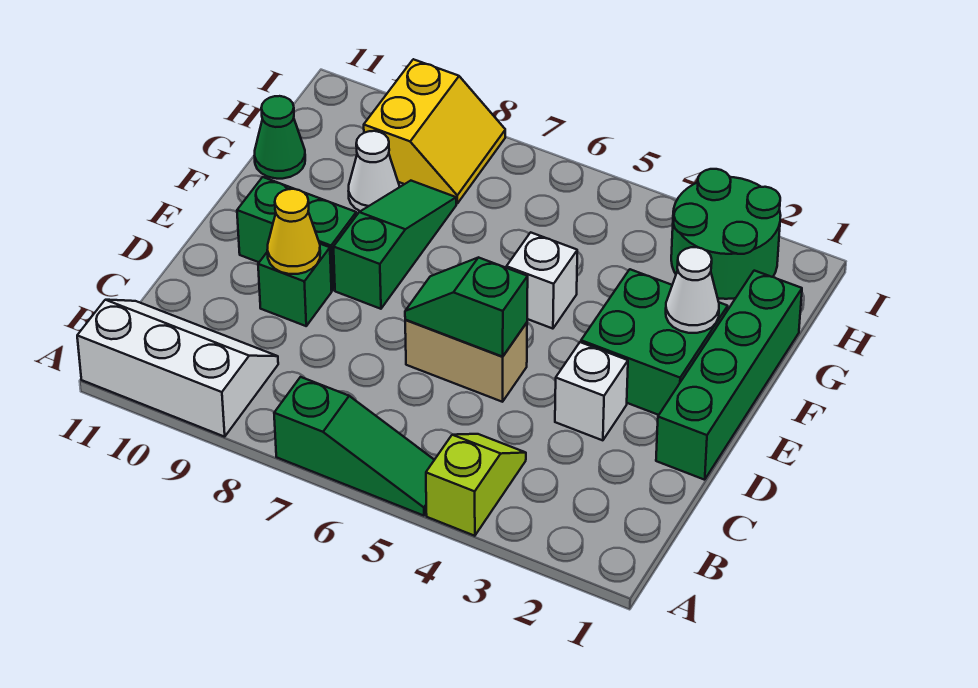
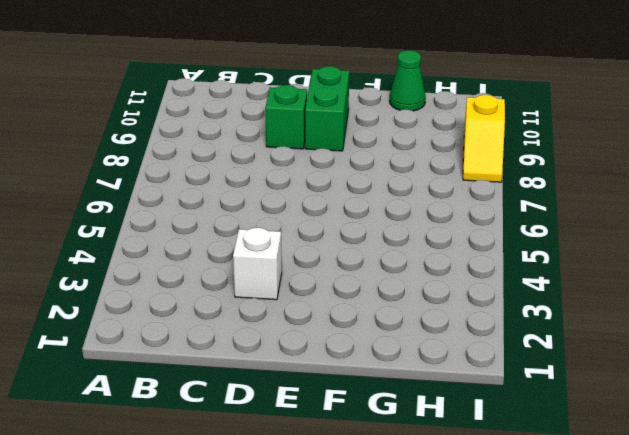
yellow 1x2 slope [463,95,505,182] -> yellow 2x2 slope [364,59,505,204]
none -> lime 1x2 slope [426,434,526,536]
none -> green 1x3 slope [274,377,434,516]
none -> white 2x3 slope [77,300,278,437]

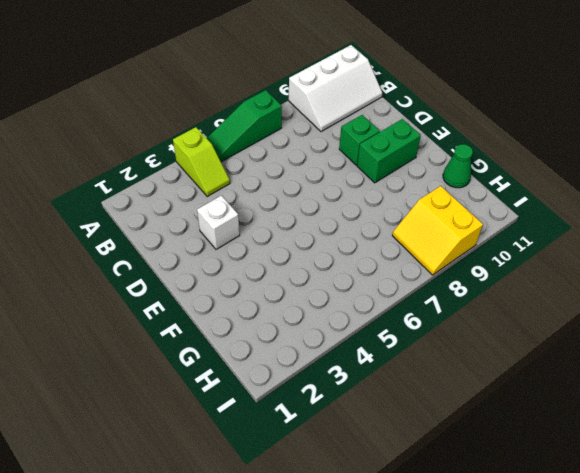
none -> green 1x4 brick [656,271,802,480]
none -> tan 1x2 brick [405,320,527,402]
none -> green 2x2 brick [581,269,728,415]

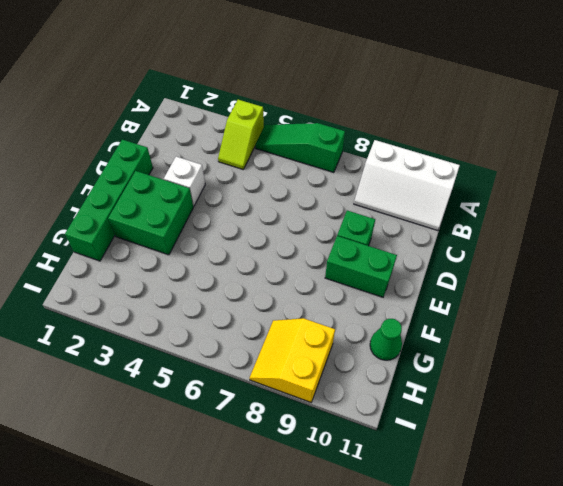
none -> tan 1x2 brick [405,320,527,402]
none -> green 1x3 slope [334,181,456,309]
none -> white 1x1 brick [506,232,577,329]

